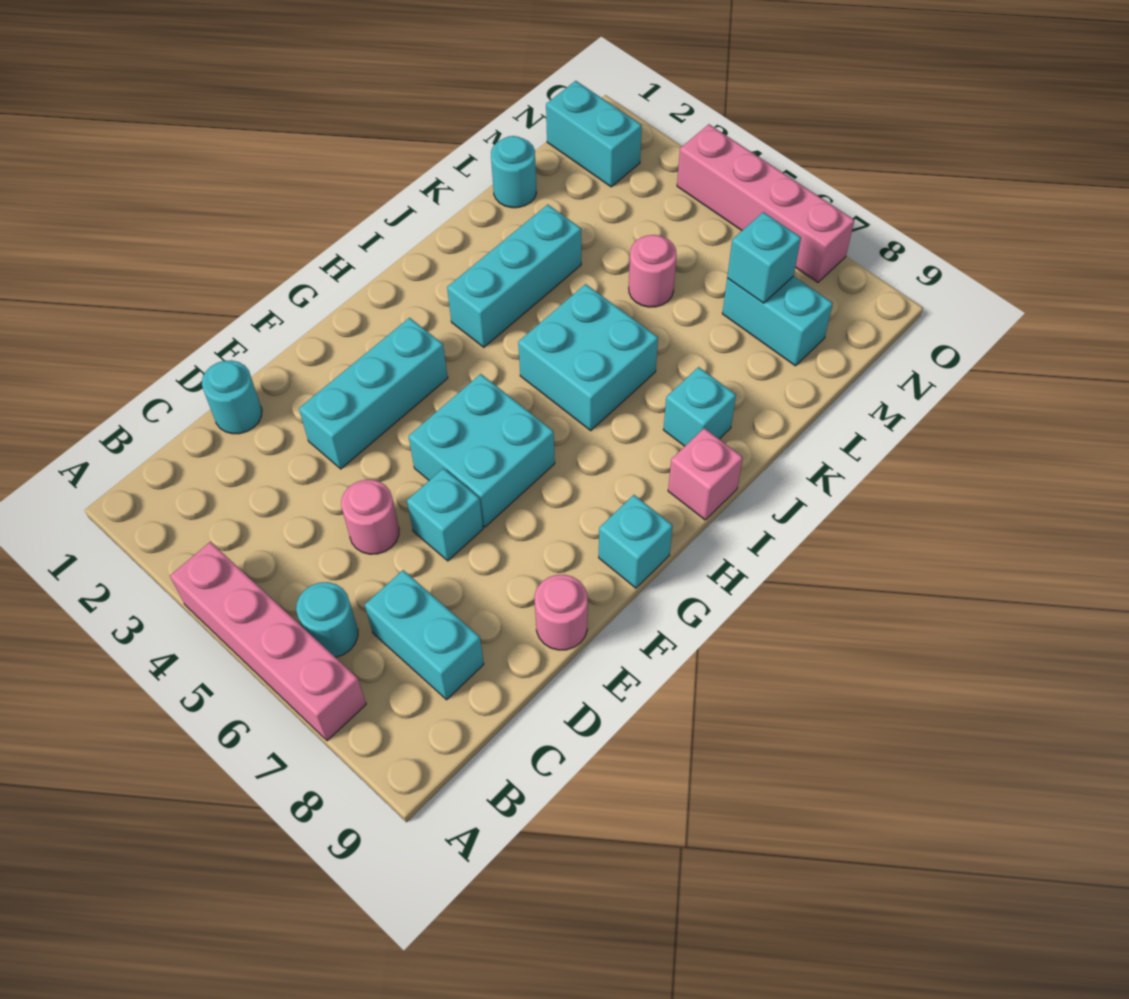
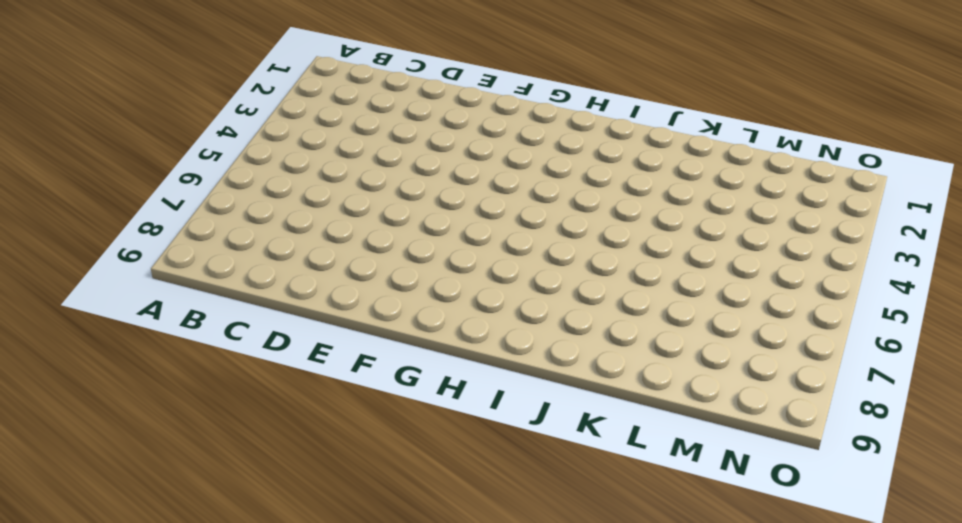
none -> pink 1x4 brick [170,542,366,741]
none -> cyan 1x1 round brick [296,582,358,657]
none -> cyan 1x2 brick [365,570,484,700]

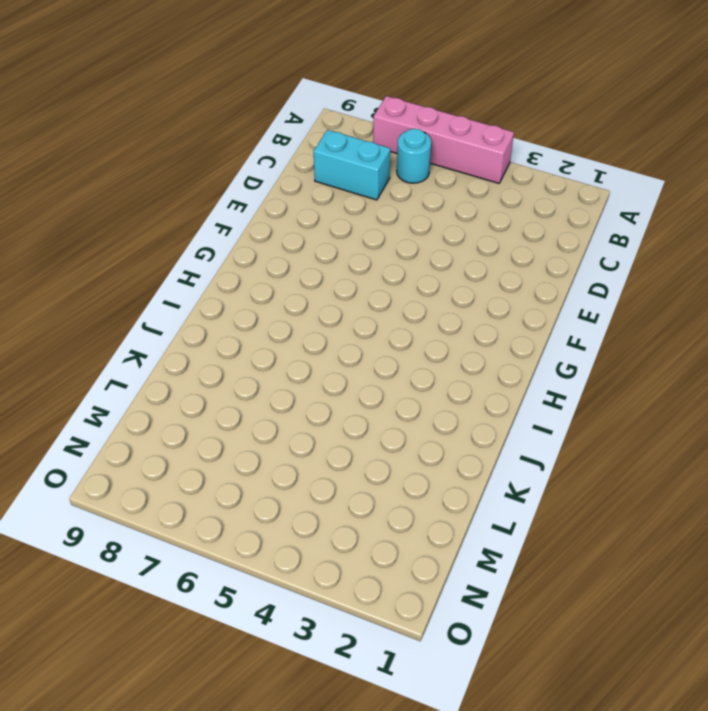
none -> cyan 1x1 round brick [202,360,262,434]
none -> pink 1x1 round brick [341,480,399,554]
none -> cyan 1x3 brick [299,318,448,469]

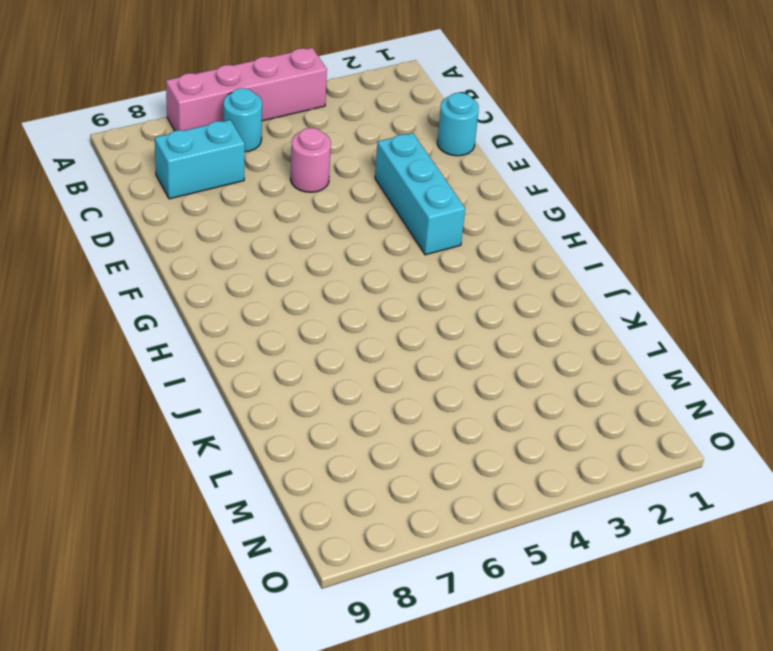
none -> cyan 1x1 brick [407,468,483,561]
none -> pink 1x1 round brick [535,575,588,650]
none -> cyan 2x2 brick [409,374,555,527]

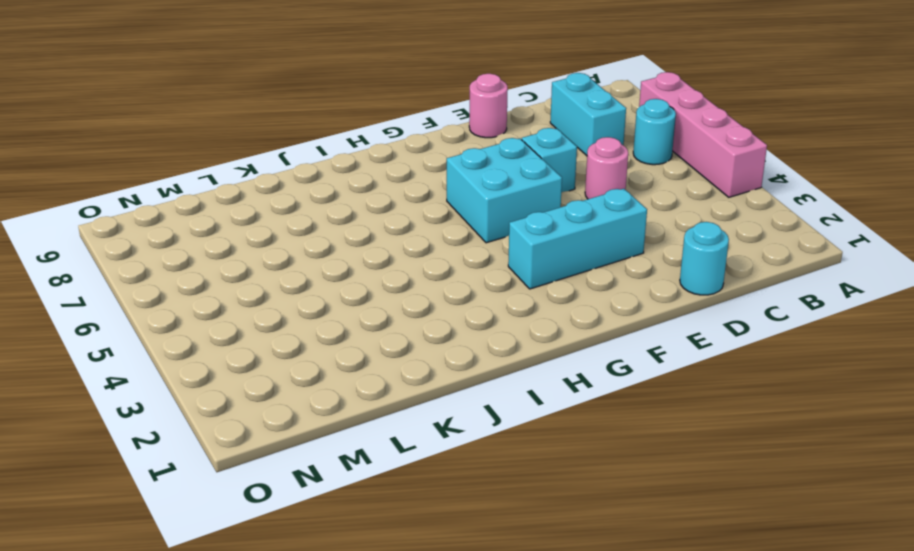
none -> cyan 1x1 brick [599,495,673,588]
none -> cyan 1x3 brick [447,205,581,347]
none -> cyan 2x2 brick [518,284,658,431]

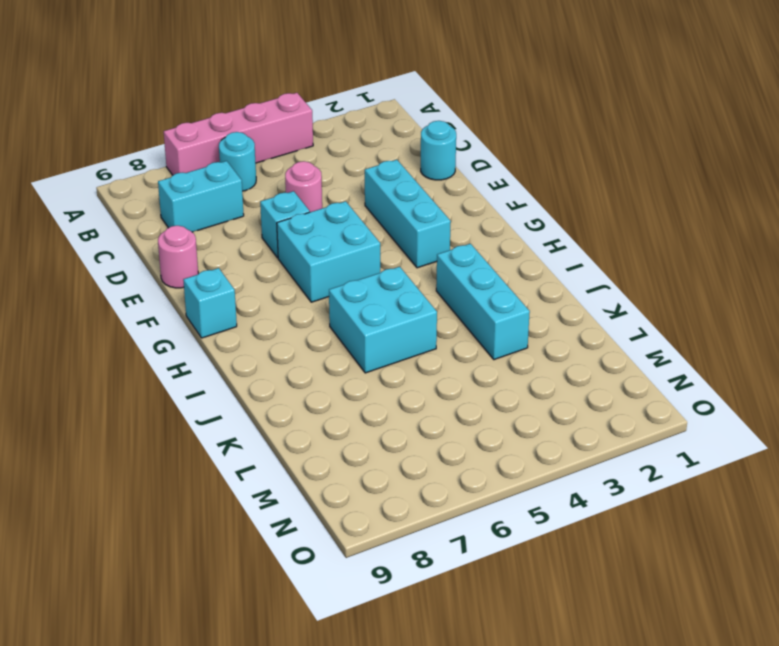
none -> pink 1x1 brick [668,428,743,520]
none -> cyan 1x1 brick [663,367,736,446]
none -> cyan 1x1 round brick [491,136,536,208]

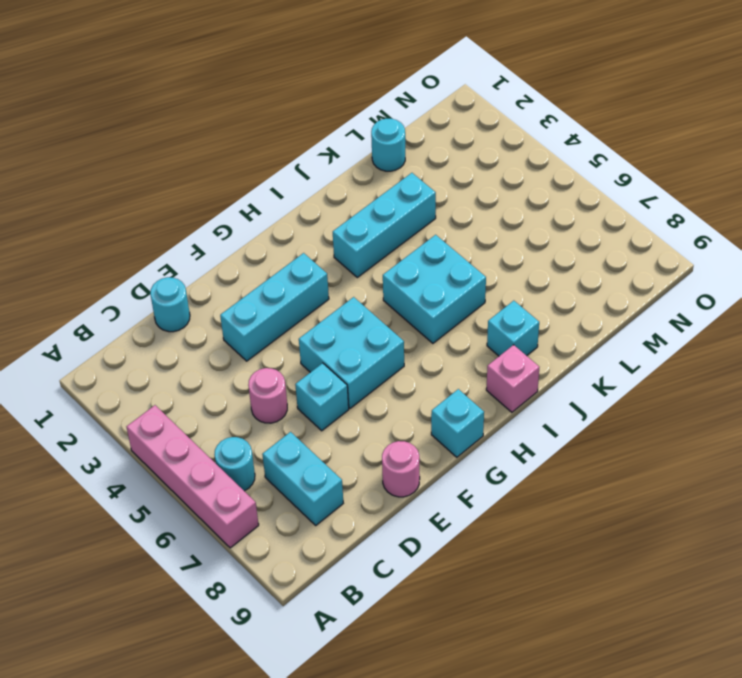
none -> pink 1x1 round brick [629,235,677,307]
none -> cyan 1x2 brick [722,276,833,366]
none -> cyan 1x2 brick [546,81,642,187]

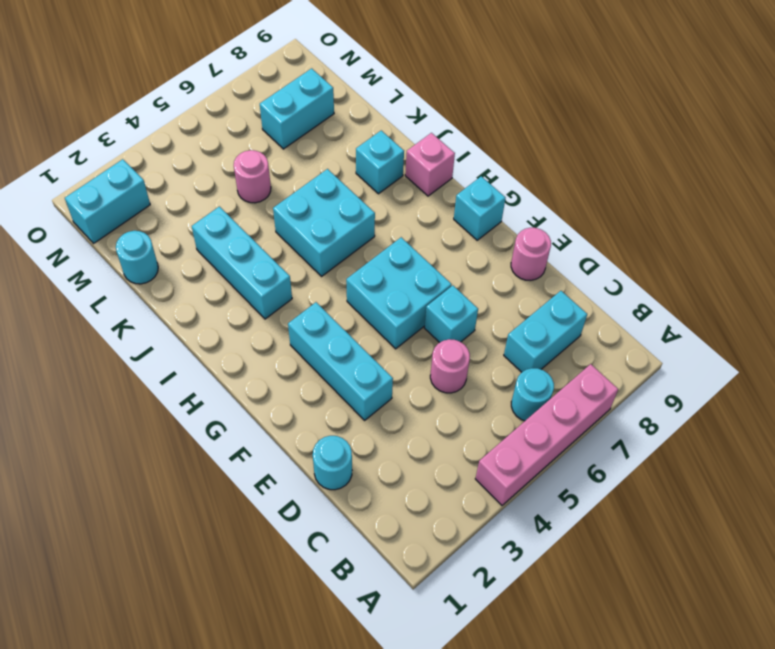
none -> pink 1x4 brick [677,124,854,282]
none -> cyan 1x1 brick [727,212,801,303]

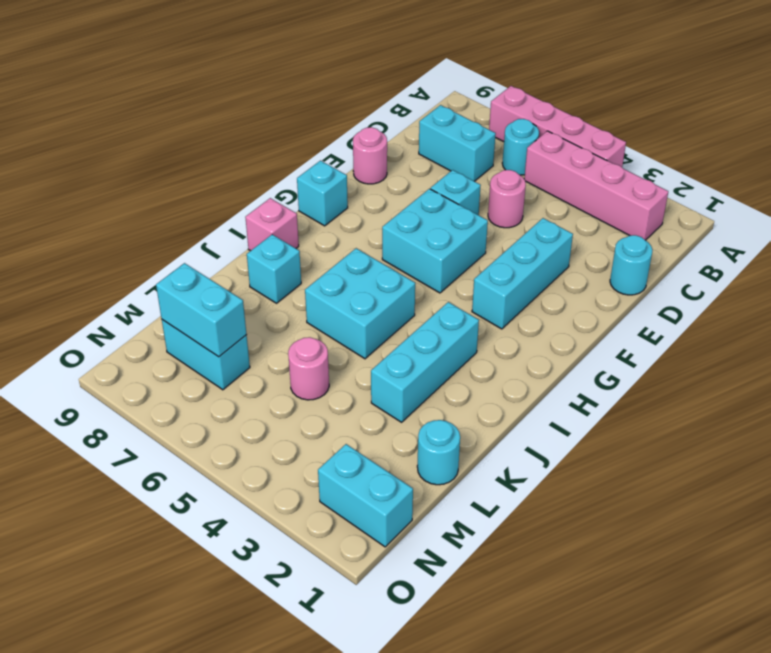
pink 1x4 brick [524,131,668,240] -> pink 1x4 brick moved to [677,124,854,282]
cyan 1x2 brick [156,263,247,357] -> cyan 1x1 brick [727,212,801,303]

